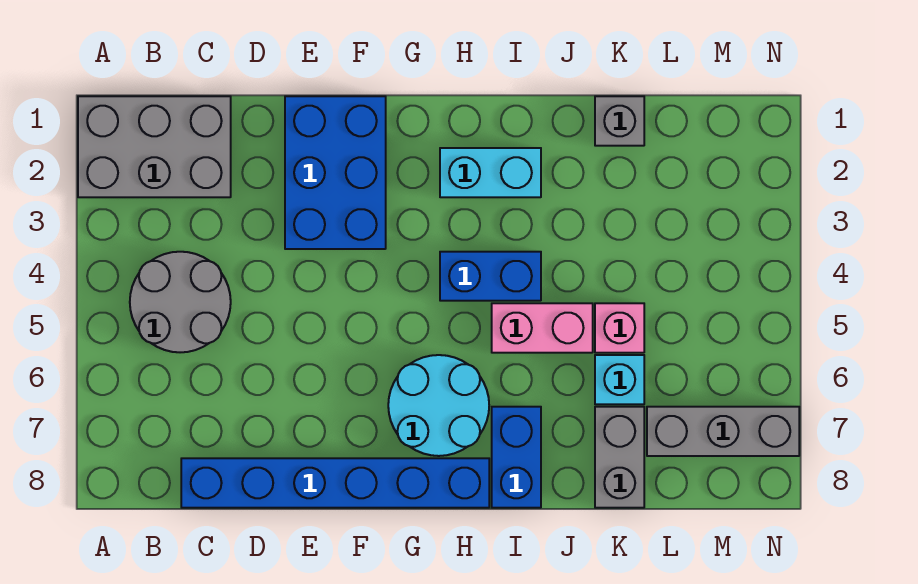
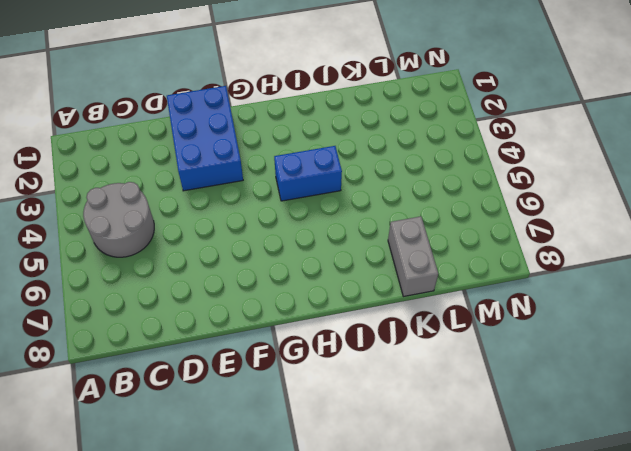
none -> grey 2x3 brick [78,96,231,197]
none -> blue 1x6 brick [181,458,489,508]
none -> cyan 2x2 round brick [388,355,489,456]

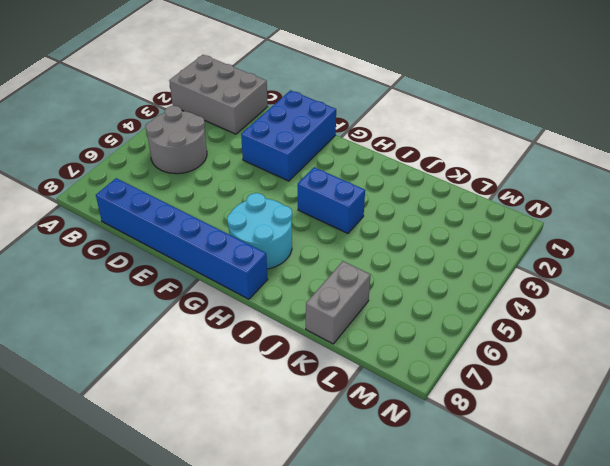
none -> cyan 1x2 brick [440,148,541,197]
none -> pink 1x2 brick [492,303,593,353]
none -> blue 1x2 brick [492,407,541,508]

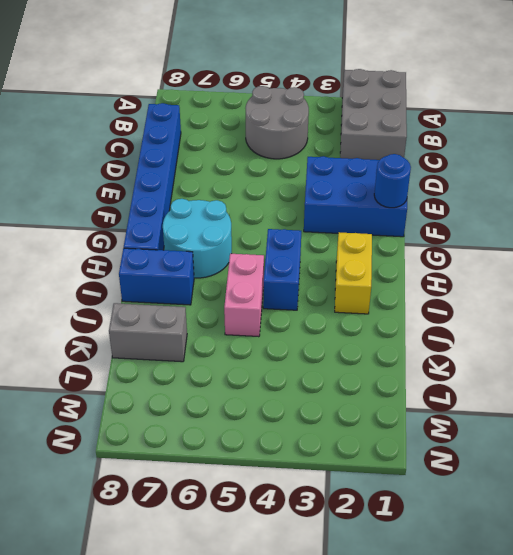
blue 1x1 round brick [374,154,411,208] -> none
yellow 1x2 brick [335,232,372,314] -> cyan 1x2 brick [440,148,541,197]
none -> grey 1x1 brick [595,96,644,146]
none -> pink 1x1 brick [595,303,644,353]
none -> cyan 1x1 brick [595,355,644,404]

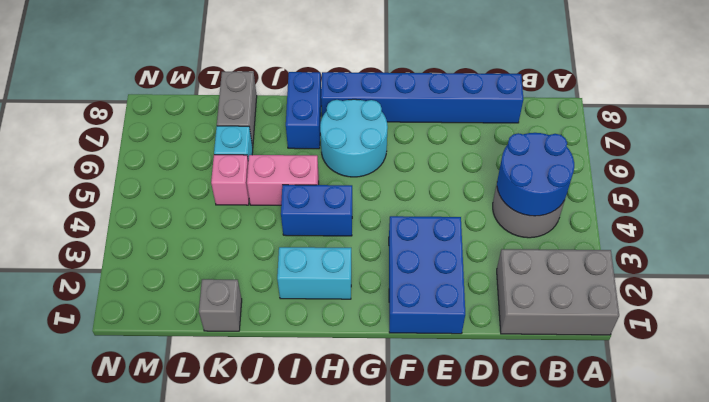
blue 2x2 round brick [497,133,574,216] -> none
none -> grey 1x3 brick [647,407,799,456]

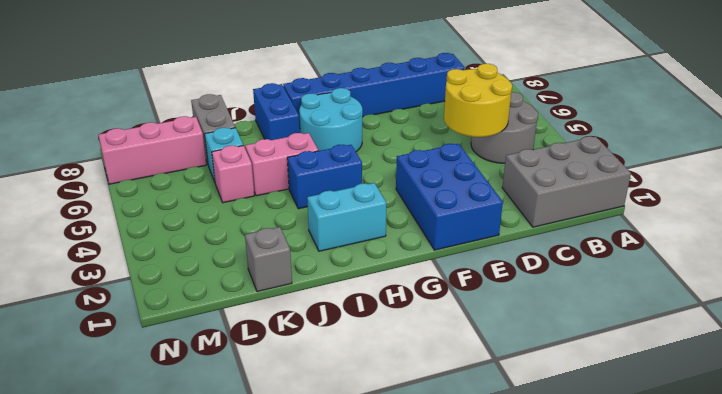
yellow 2x2 round brick [444,64,512,137] -> none
pink 1x3 brick [99,116,206,184] -> grey 1x3 brick [647,407,799,456]

